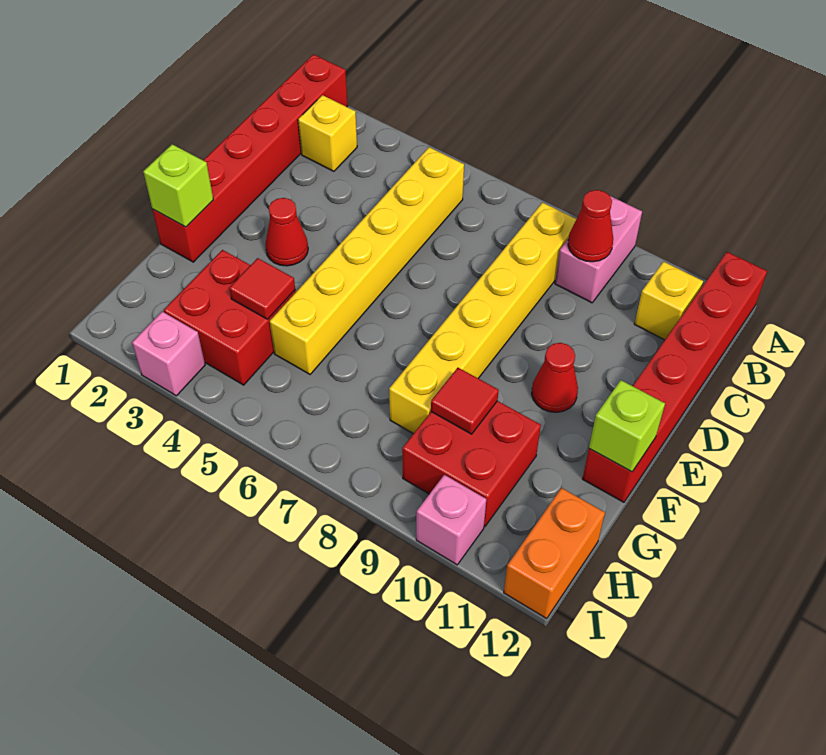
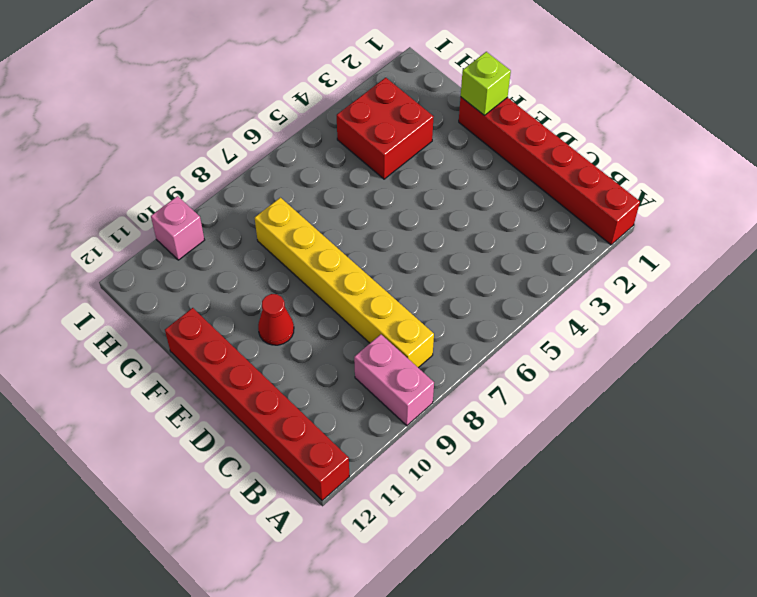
none -> yellow 1x1 brick [298,95,357,171]
none -> yellow 1x6 brick [270,147,464,374]
none -> yellow 1x1 brick [635,262,703,340]

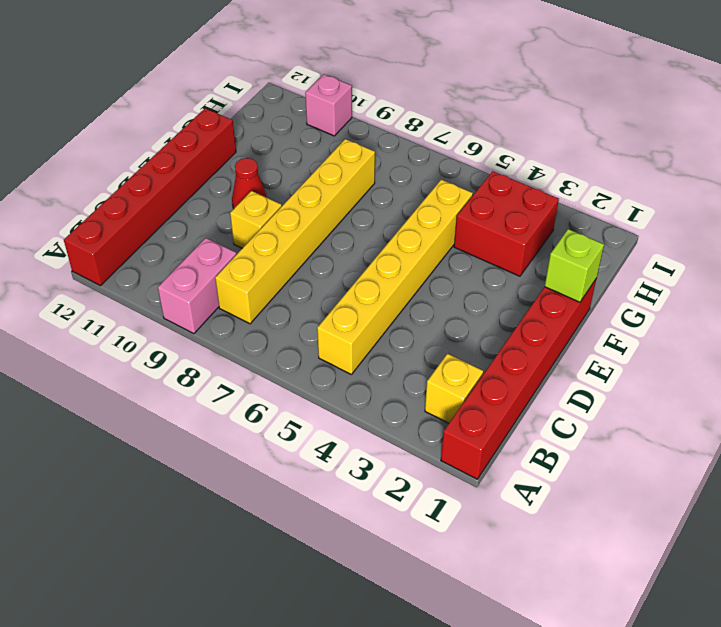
yellow 1x1 brick [230,191,282,248] -> yellow 1x1 brick moved to [635,262,703,340]
none -> red 1x1 cone [265,198,308,266]
none -> red 2x2 brick [402,401,541,527]
none -> orange 1x2 brick [504,488,605,618]

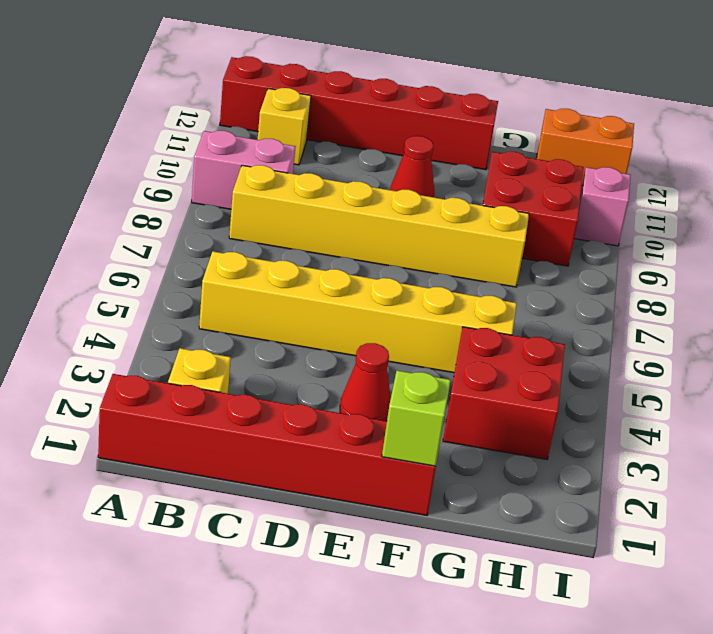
none -> pink 1x1 brick [132,312,205,396]
none -> red 1x1 cone [568,190,613,262]
none -> lime 1x1 brick [589,380,665,472]

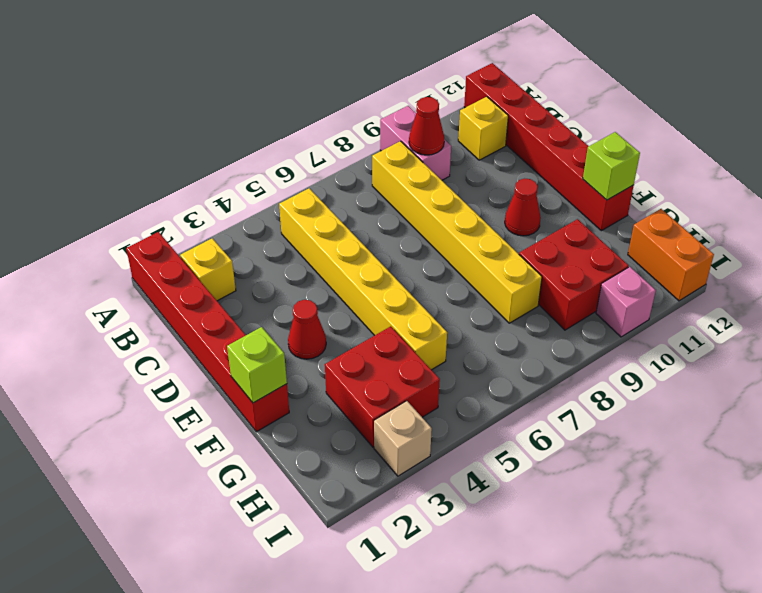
tan 1x1 brick [374,401,432,476] -> pink 1x1 brick [132,312,205,396]
none -> red 1x1 tile [229,258,295,319]
none -> red 1x1 tile [431,368,499,434]

